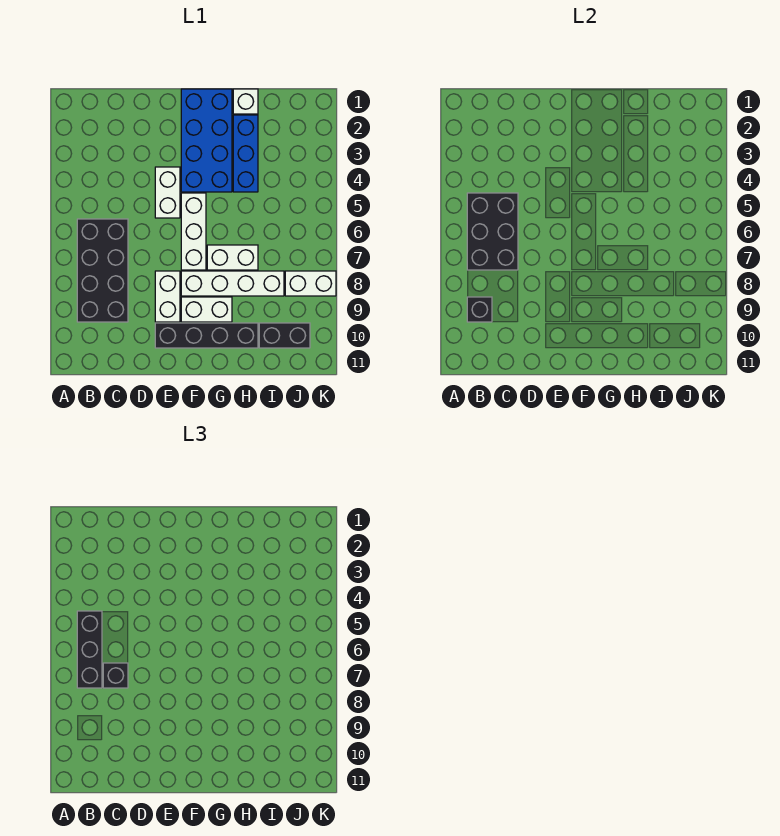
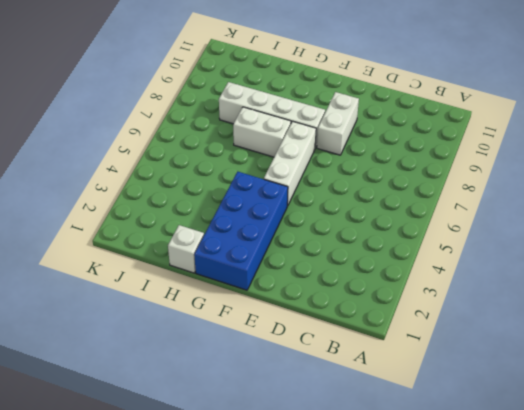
none -> black 2x4 brick [77,219,128,322]
none -> white 1x2 brick [155,167,180,218]
none -> black 1x4 brick [155,323,258,348]

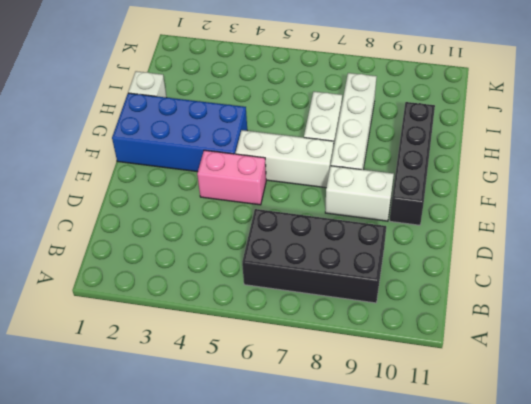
pink 1x2 brick [197,150,266,205] -> white 1x2 brick [155,167,180,218]
none -> white 1x2 brick [181,297,232,322]
none -> blue 1x3 brick [233,115,258,192]
none -> black 1x2 brick [259,323,310,348]

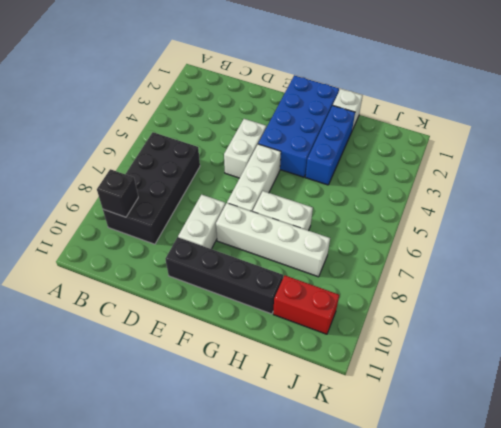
red 1x2 brick [273,275,339,334] -> black 1x2 brick [259,323,310,348]
none -> white 1x2 brick [181,297,232,322]
none -> white 1x2 brick [285,271,336,296]
none -> black 2x3 brick [467,193,518,270]

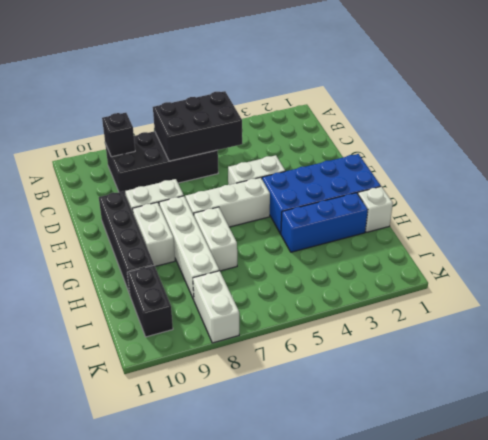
none -> black 1x3 brick [77,611,102,688]
none -> black 1x1 brick [103,663,128,688]

